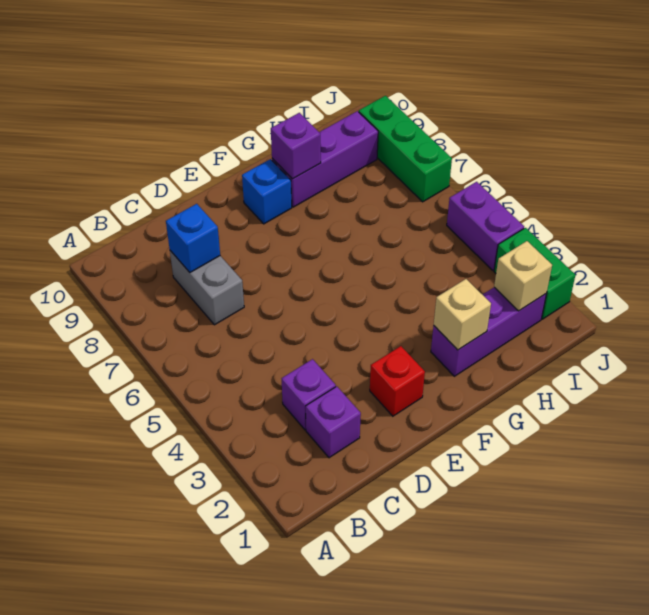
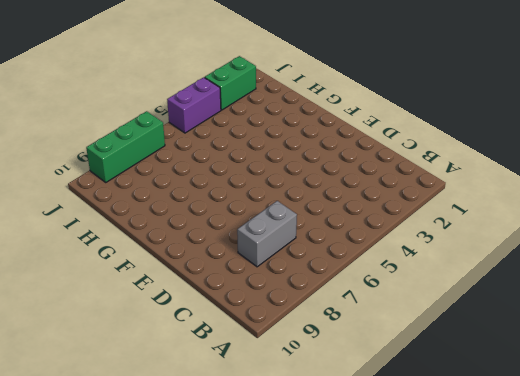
none -> purple 1x1 brick [306,386,361,458]
none -> purple 1x1 brick [282,359,336,430]
none -> red 1x1 brick [370,346,425,416]

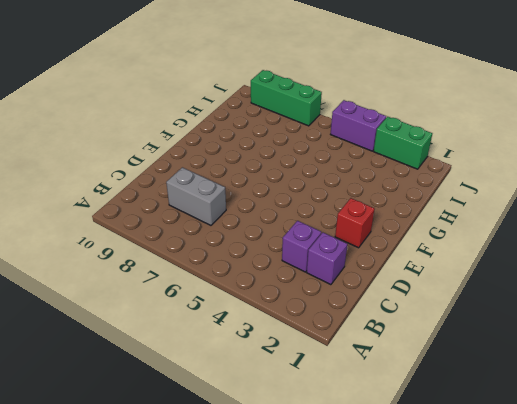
none -> blue 1x1 brick [242,159,292,224]
none -> purple 1x3 brick [431,287,546,376]
none -> purple 1x3 brick [272,111,378,207]

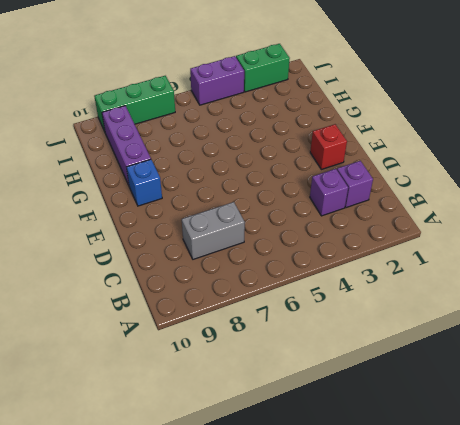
none -> purple 1x3 brick [431,287,546,376]
none -> blue 1x1 brick [166,204,220,272]
none -> tan 1x1 brick [434,279,491,350]

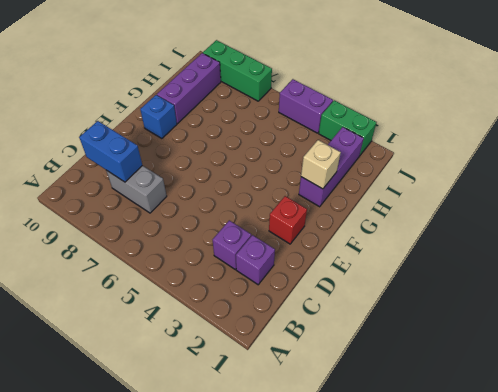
blue 1x2 brick [79,121,142,182] -> blue 1x1 brick [166,204,220,272]
none -> purple 1x1 brick [271,113,321,179]
none -> tan 1x1 brick [494,241,552,311]

